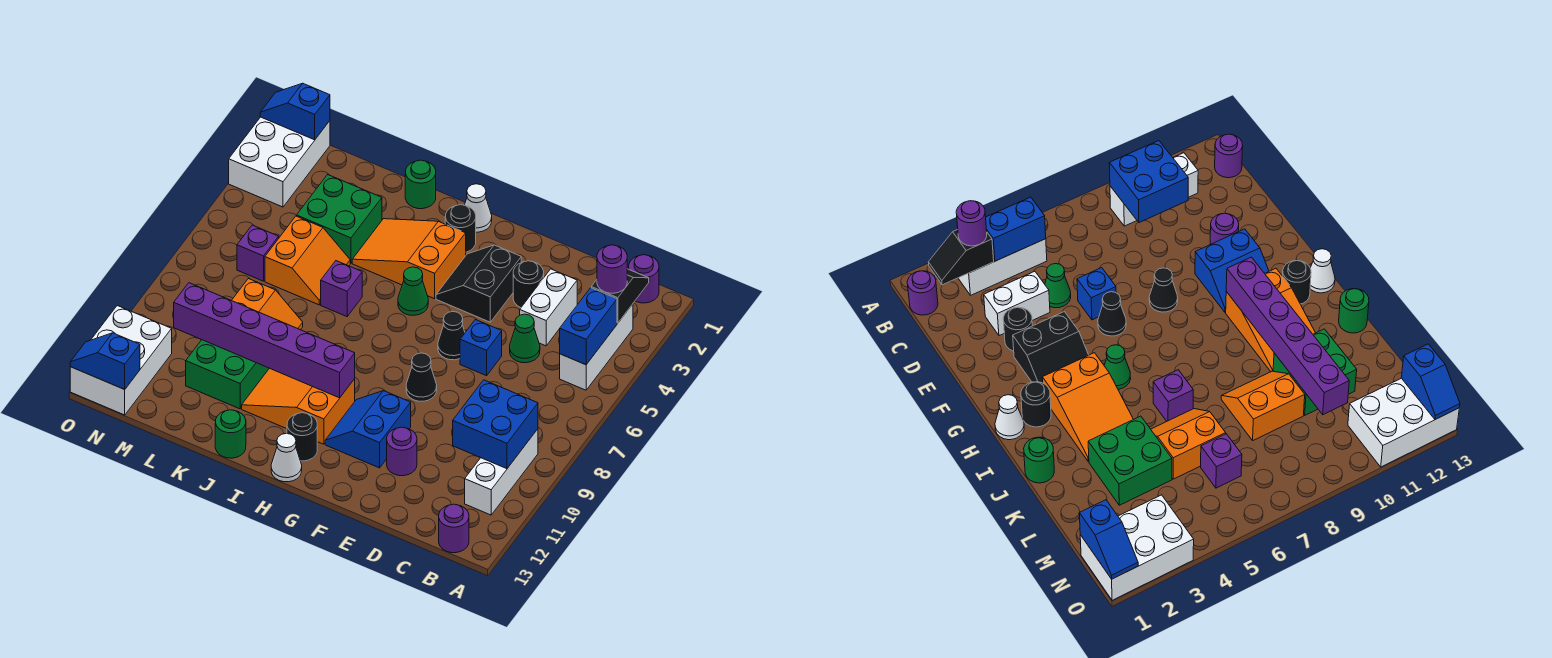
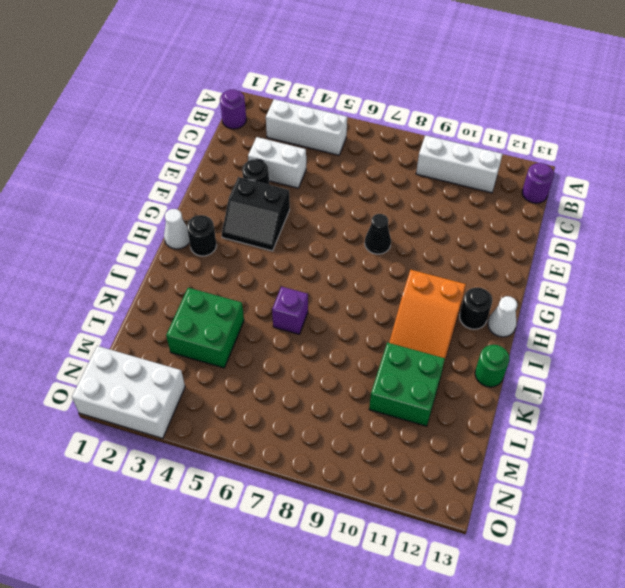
none -> green 1x1 cone [510,314,540,363]
none -> blue 1x1 brick [460,320,502,376]
none -> purple 1x1 round brick [387,427,417,476]
none -> black 1x1 cone [438,312,465,360]

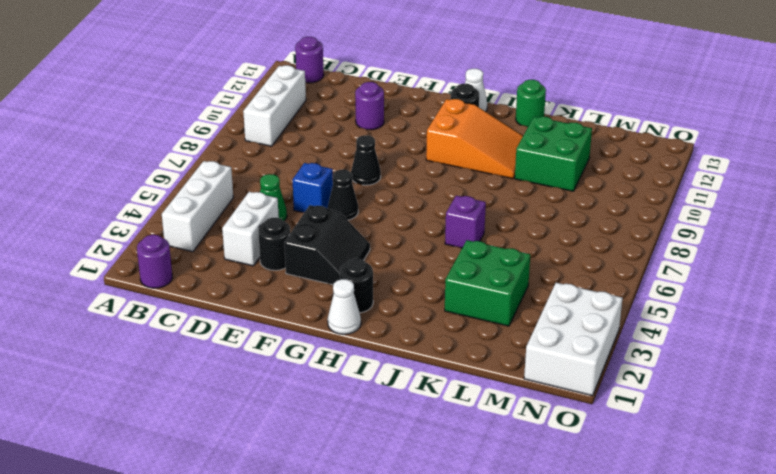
none -> blue 2x2 slope [325,391,411,468]
none -> orange 2x3 slope [352,219,466,299]
none -> green 1x1 cone [398,267,428,315]
none -> green 1x1 round brick [405,160,436,209]

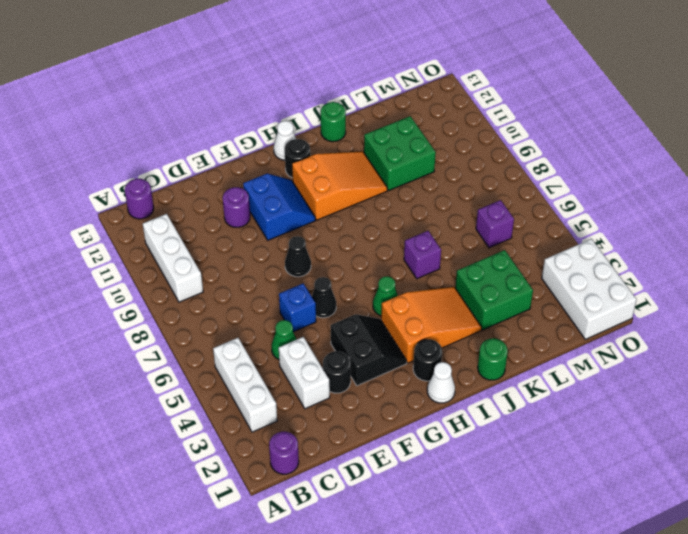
none -> orange 2x2 slope [265,216,350,305]
none -> orange 2x2 slope [231,279,303,330]
none -> white 2x3 brick [70,306,172,415]
none -> black 1x2 slope [591,269,649,323]

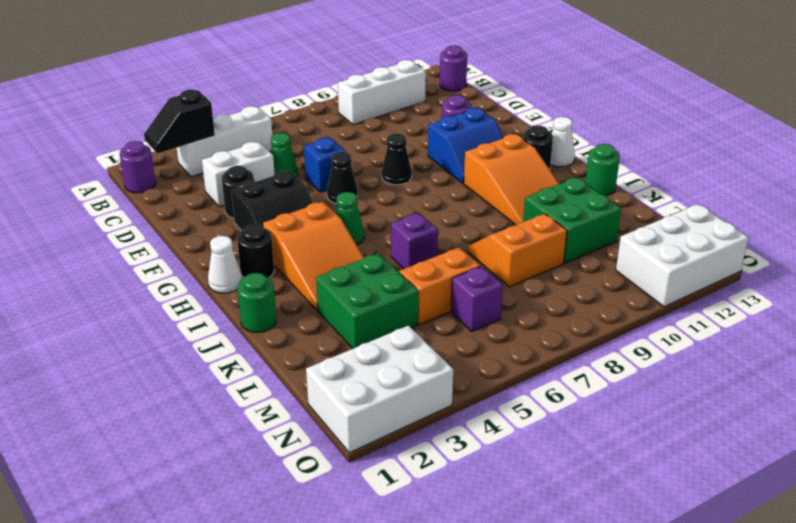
none -> blue 1x2 brick [560,288,617,365]
none -> blue 2x2 brick [453,380,538,469]
none -> purple 1x6 brick [174,283,355,398]
none -> blue 1x2 slope [260,83,330,140]

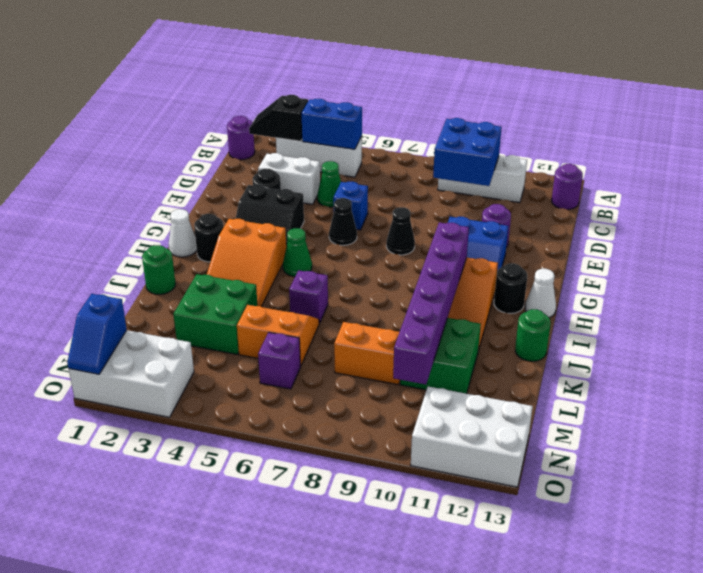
none -> blue 1x2 slope [70,333,140,389]
none -> purple 1x1 round brick [597,245,627,293]

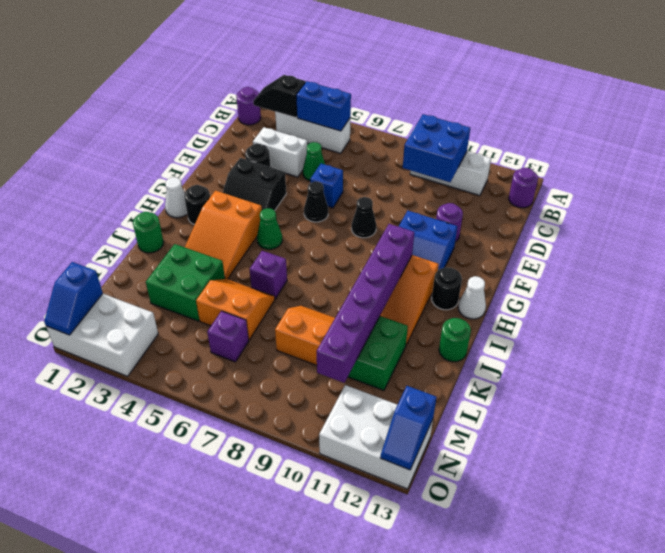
none -> purple 1x1 round brick [597,245,627,293]

